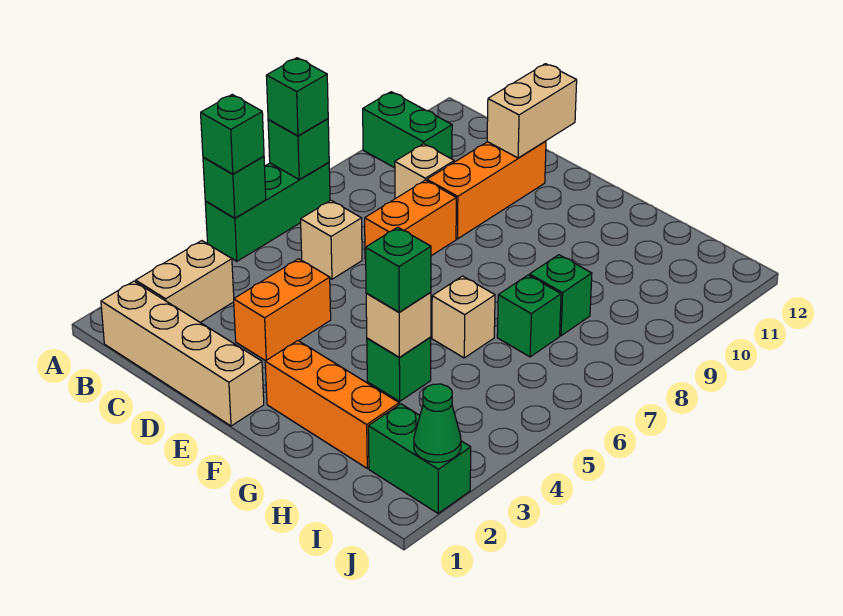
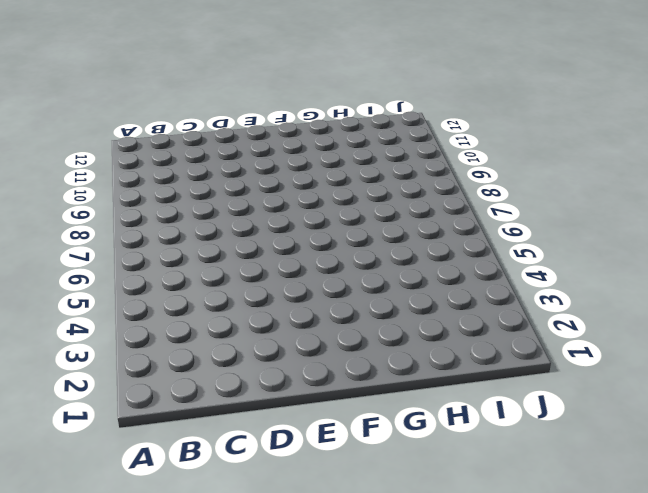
none -> green 1x3 brick [205,162,330,261]
none -> green 1x2 brick [363,92,452,168]
none -> tan 1x4 brick [101,281,264,426]

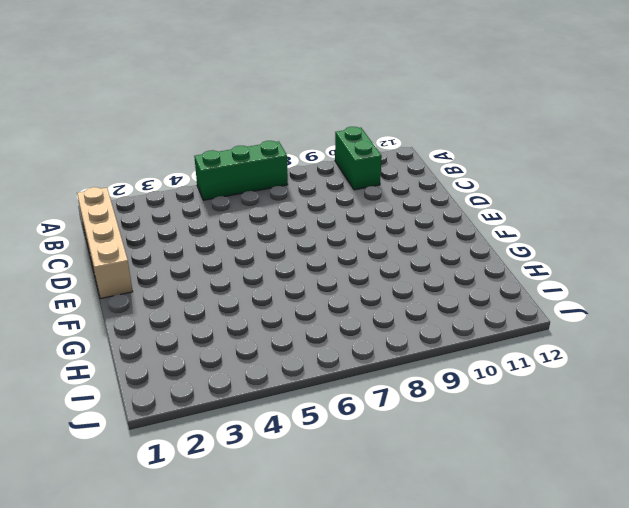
none -> tan 1x2 brick [136,241,234,323]
none -> tan 1x1 brick [301,200,362,279]
none -> tan 1x1 brick [395,144,454,199]

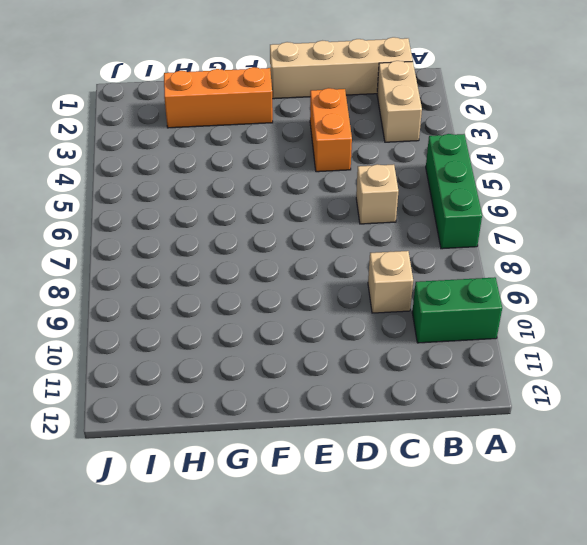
none -> orange 1x2 brick [365,180,456,260]
none -> orange 1x3 brick [427,141,546,239]
none -> green 1x1 brick [367,337,431,401]

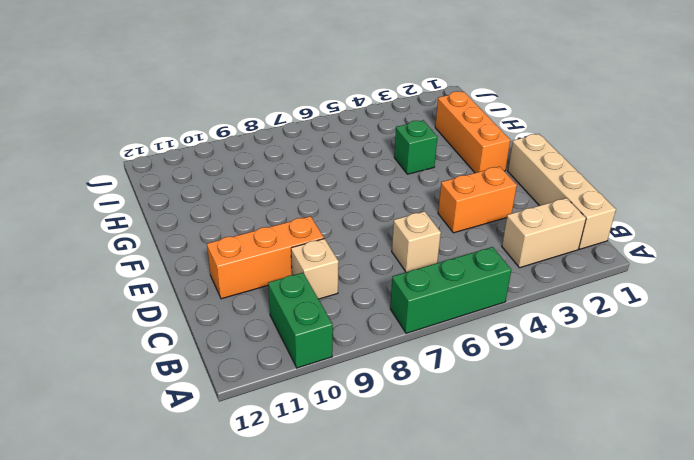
none -> orange 1x2 brick [365,180,456,260]
none -> tan 1x1 brick [432,276,495,358]
none -> green 1x1 brick [497,275,561,357]

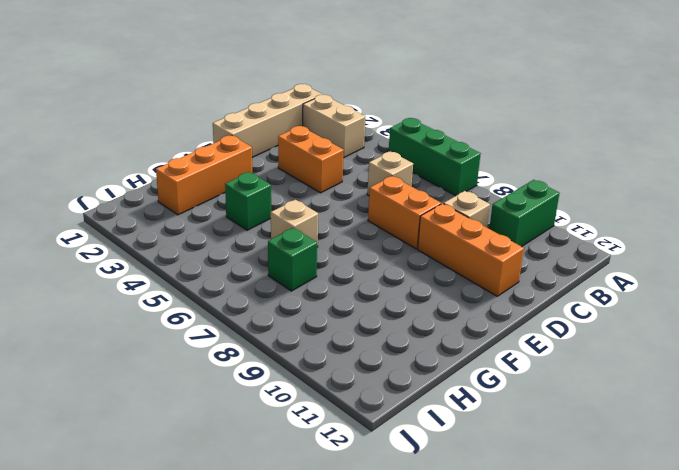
none -> green 1x1 brick [530,255,592,336]
none -> green 1x2 brick [368,404,471,513]
none -> green 1x1 brick [203,156,266,218]

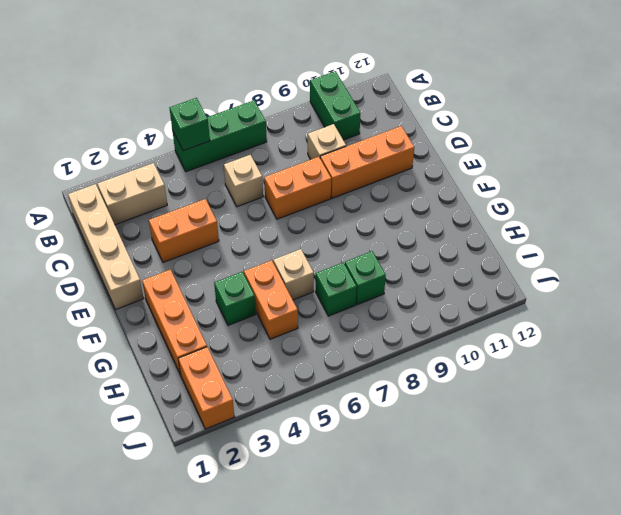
orange 1x2 brick [244,260,298,339] -> none
orange 1x2 brick [178,347,234,429] -> green 1x2 brick [368,404,471,513]
none -> green 1x1 brick [268,119,329,180]
none -> tan 1x2 brick [487,64,577,158]
none -> tan 1x1 brick [366,292,431,358]

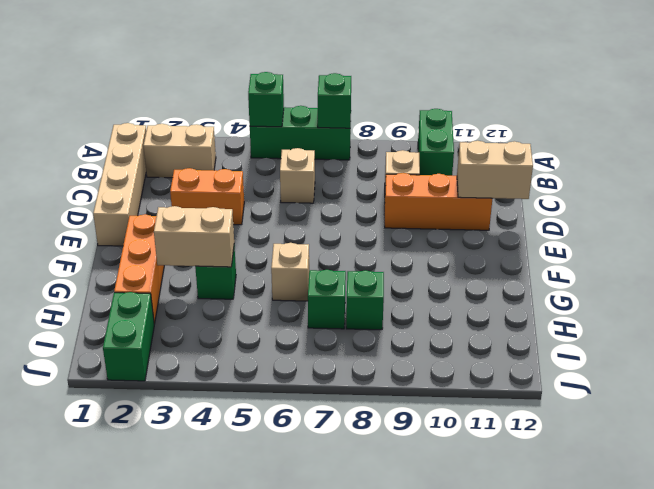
tan 1x2 brick [154,206,234,267] -> tan 1x1 brick [366,292,431,358]
none -> orange 1x2 brick [365,180,456,260]
none -> green 1x1 cone [414,384,461,462]
none -> green 1x1 brick [201,95,264,174]

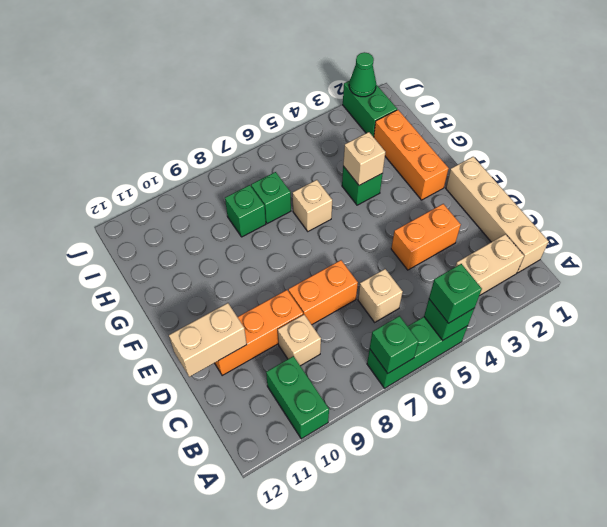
none -> green 1x1 brick [266,58,328,136]
none -> green 1x1 brick [366,227,431,312]

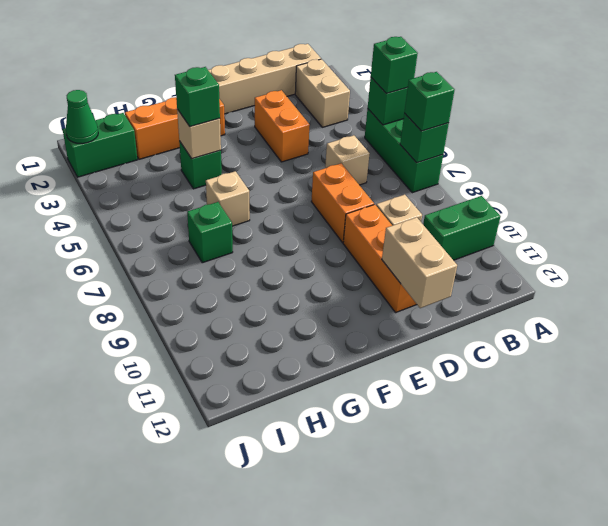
none -> green 1x1 brick [530,255,592,336]

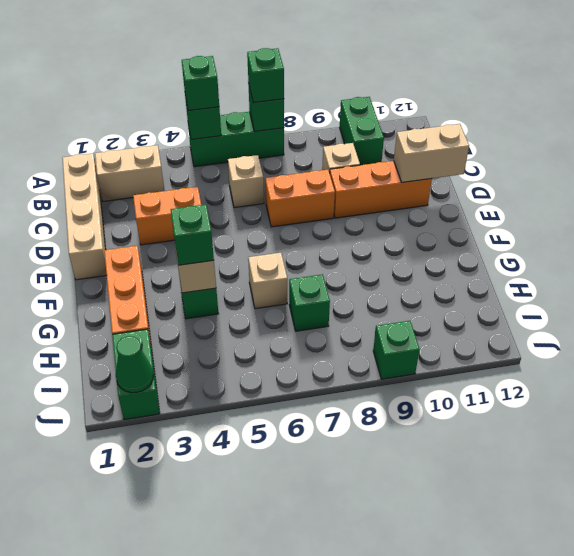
green 1x1 brick [373,321,420,379] -> green 1x1 brick moved to [530,255,592,336]

